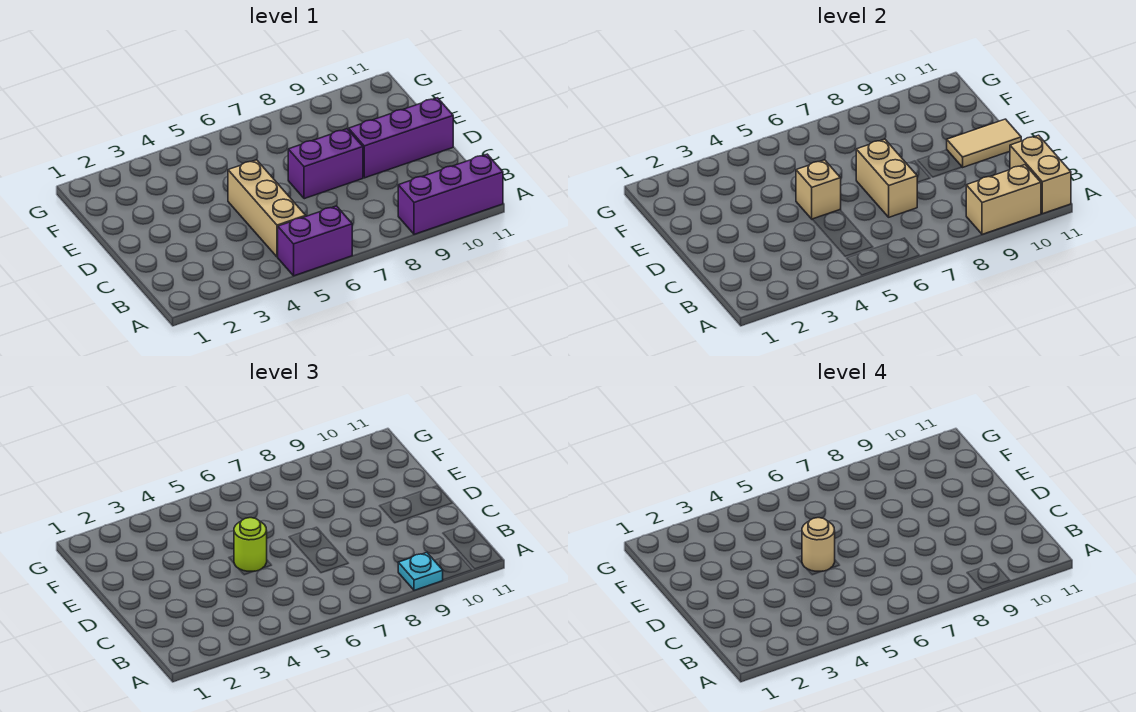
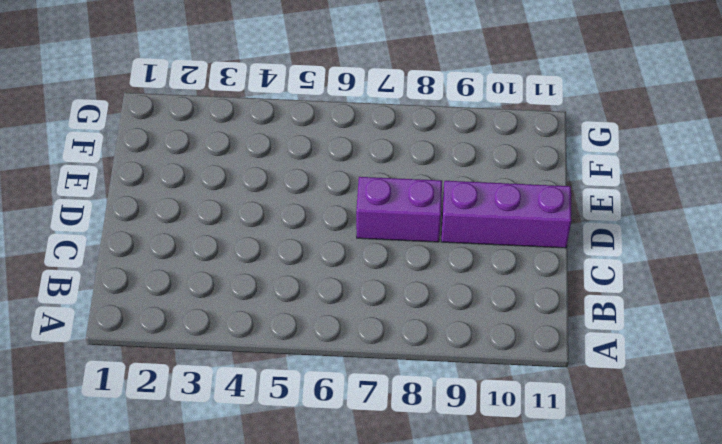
none -> purple 1x2 brick [278,206,352,276]
none -> purple 1x3 brick [398,154,503,234]
none -> tan 1x3 brick [228,160,306,257]

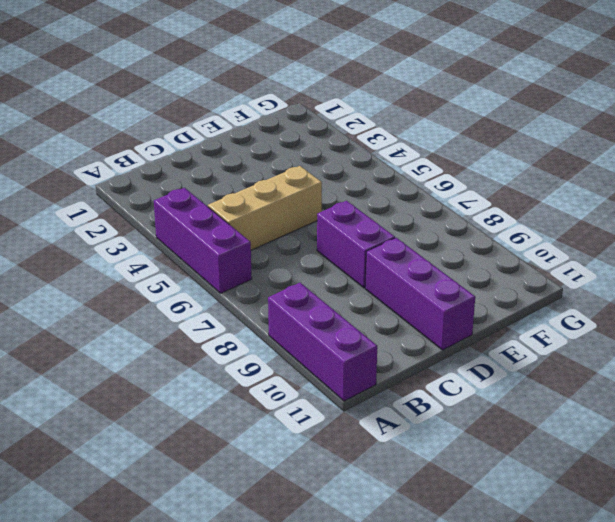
purple 1x3 brick [154,188,252,293] -> purple 1x2 brick [278,206,352,276]
none -> tan 1x2 brick [966,165,1041,234]
none -> tan 1x2 brick [1010,135,1071,214]
none -> tan 1x2 brick [856,139,918,217]

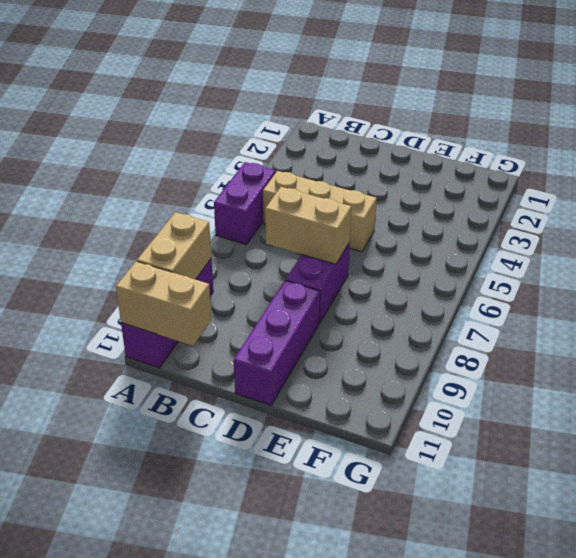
none -> tan 1x1 brick [796,160,841,219]
none -> tan 1x2 tile [947,119,1021,167]
none -> cyan 1x1 plate [398,553,443,590]

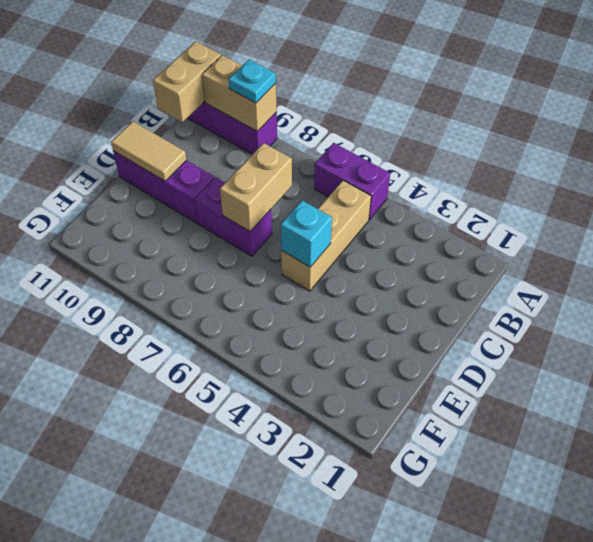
cyan 1x1 brick [281,200,332,267] -> tan 1x1 brick [796,160,841,219]
none -> lime 1x1 round brick [234,518,267,572]
none -> tan 1x1 round brick [802,518,835,572]

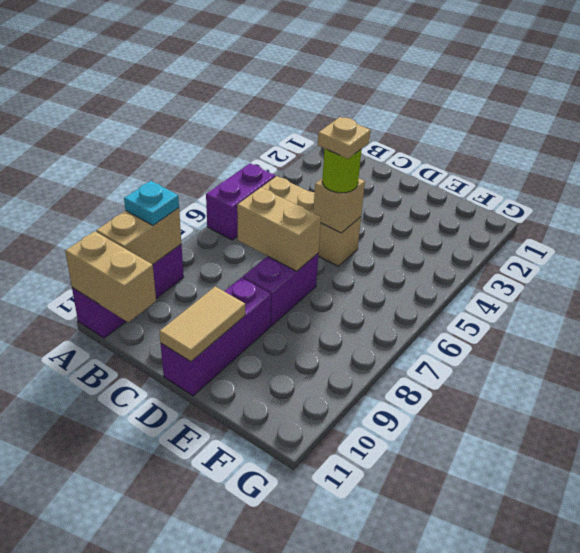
tan 1x1 plate [318,117,371,159] -> tan 1x1 round brick [802,518,835,572]

